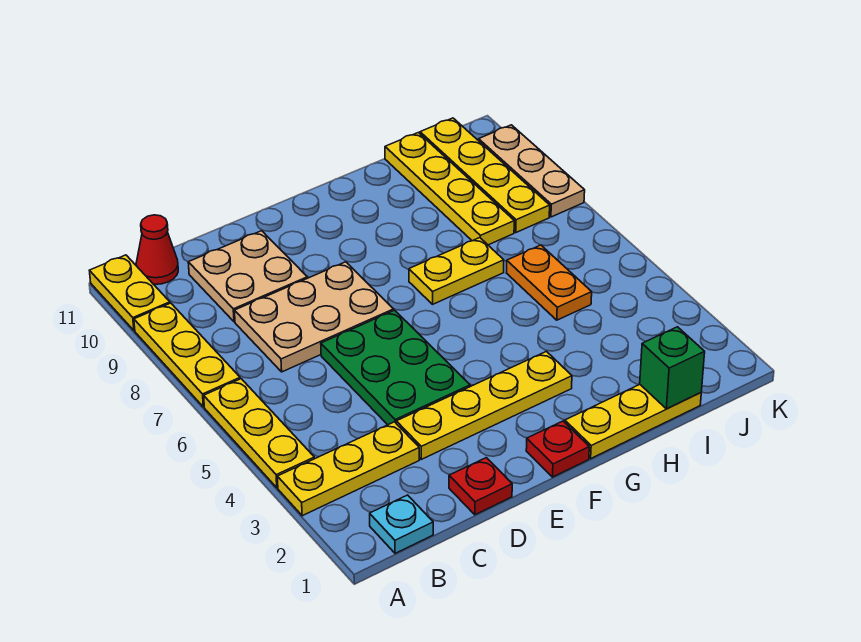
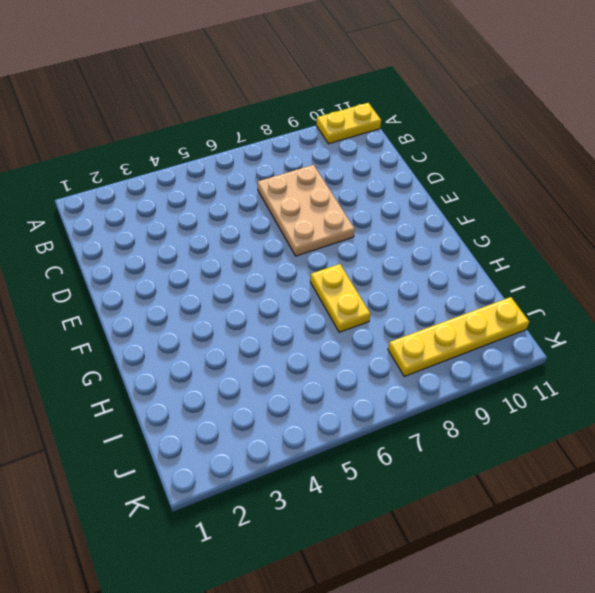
none -> yellow 1x3 plate [277,422,419,516]
none -> yellow 1x3 plate [204,379,314,488]
none -> yellow 1x3 plate [134,303,240,407]

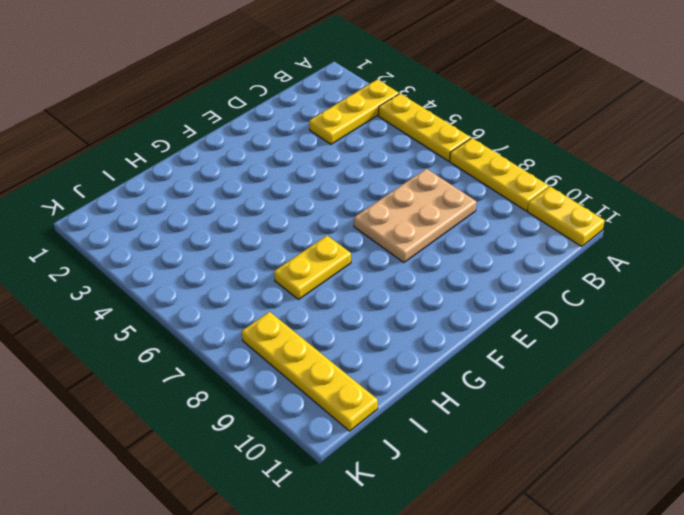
none -> cyan 1x1 plate [370,495,433,553]
none -> red 1x1 cone [136,215,178,284]
none -> tan 2x2 plate [188,231,307,322]

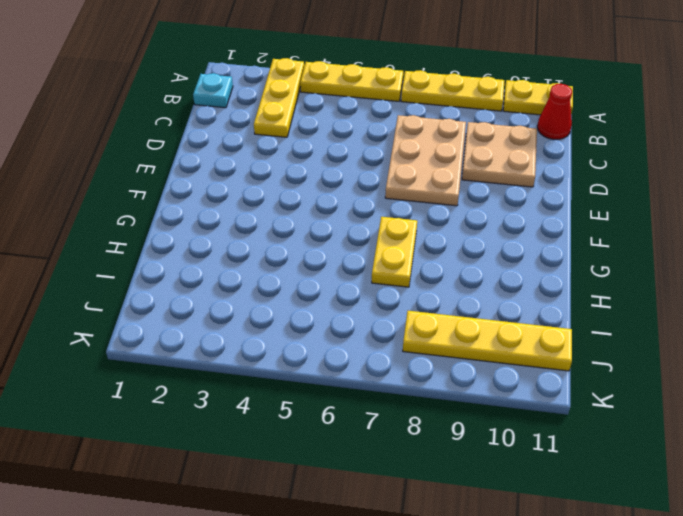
none -> red 1x1 plate [449,458,512,515]
none -> yellow 1x4 plate [396,351,572,459]
none -> green 2x3 plate [321,310,470,425]

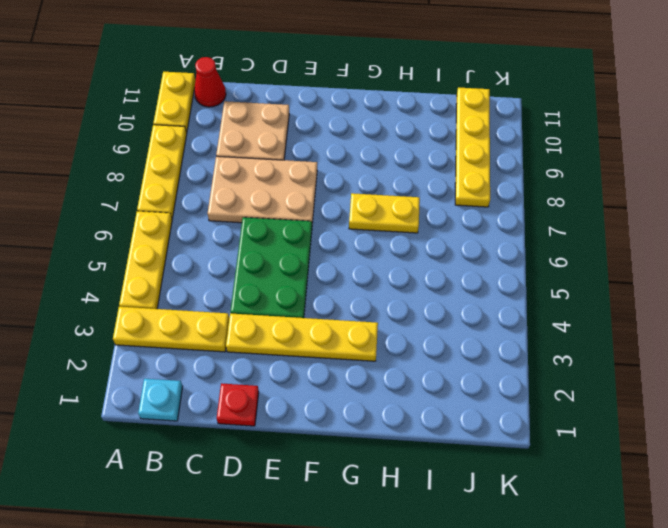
none -> red 1x1 plate [526,421,589,477]
none -> yellow 1x3 plate [565,384,701,458]
none -> orange 1x2 plate [507,245,592,320]

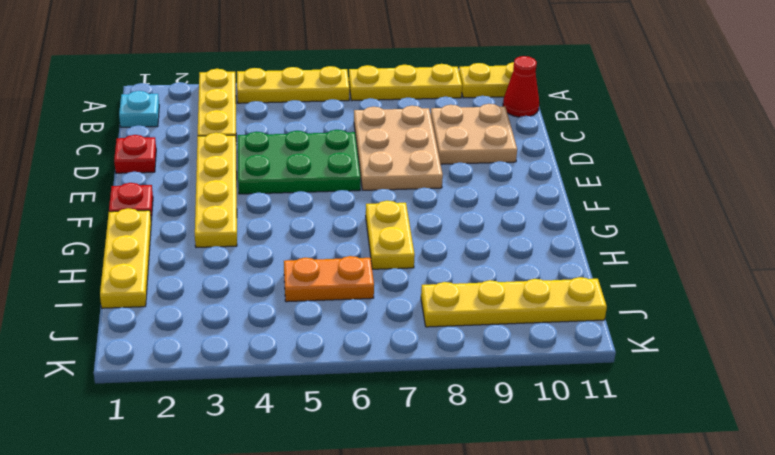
none -> yellow 1x4 plate [385,133,514,245]
none -> tan 1x3 plate [478,125,585,217]
none -> green 1x1 brick [640,327,705,409]

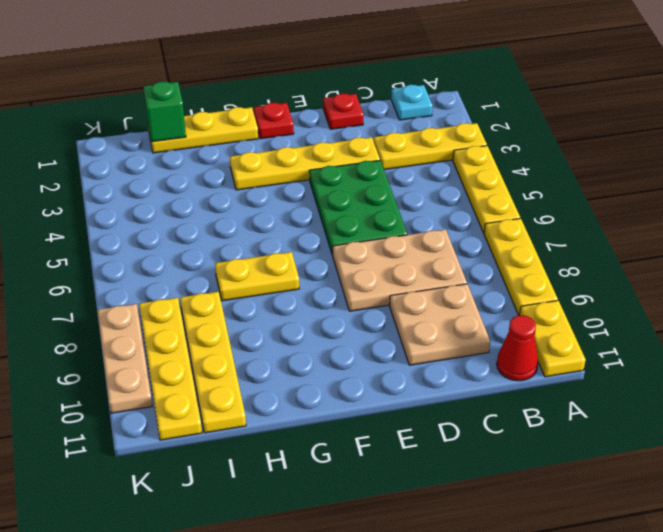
none -> orange 1x2 plate [507,245,592,320]

